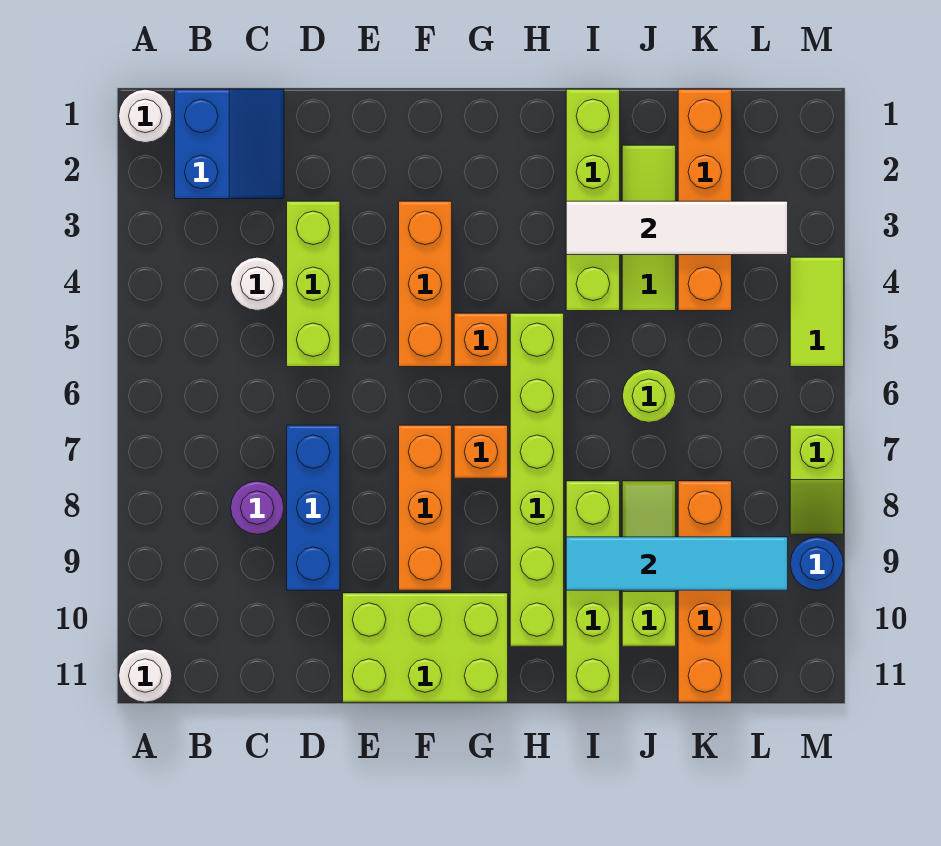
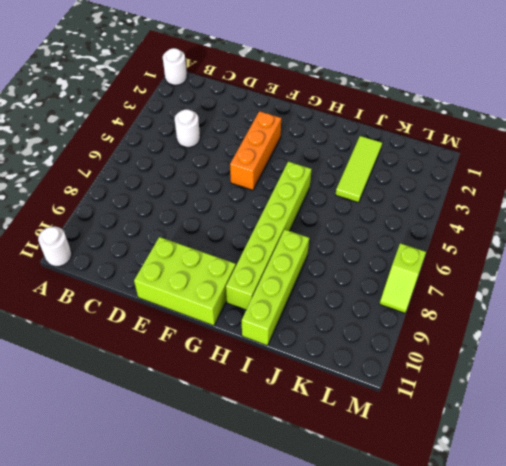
none -> blue 2x2 slope [175,89,284,199]
none -> purple 1x1 round brick [231,481,284,534]
none -> lime 1x3 brick [287,201,340,367]

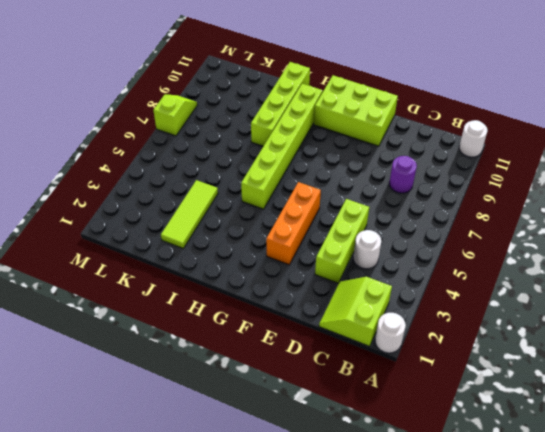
lime 2x2 slope [319,277,392,346] -> blue 2x2 slope [175,89,284,199]
none -> blue 1x3 brick [287,425,340,590]
none -> orange 1x3 brick [399,425,452,590]
none -> orange 1x1 brick [454,313,508,367]

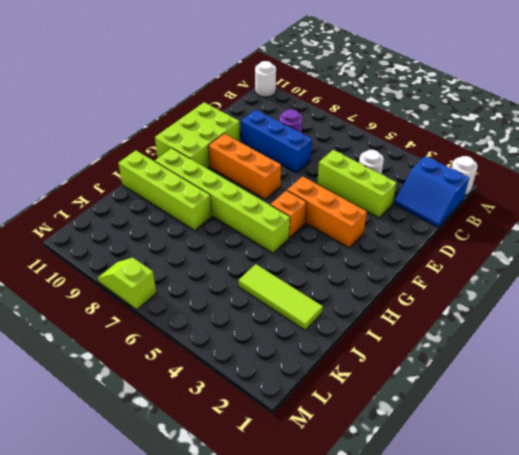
none -> orange 1x1 brick [454,425,508,478]
none -> lime 1x4 brick [566,89,620,311]
none -> lime 1x1 round brick [622,369,676,422]

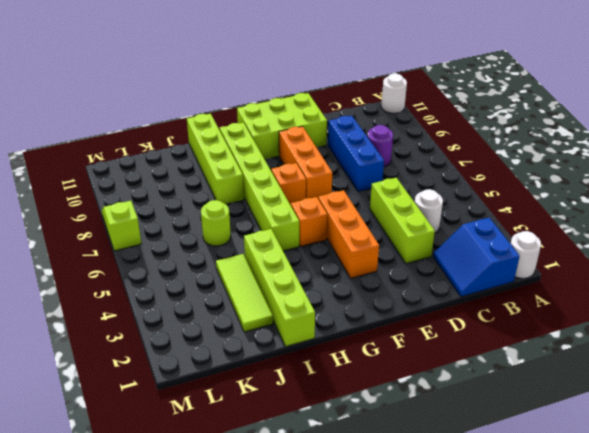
none -> lime 1x3 slope [622,481,676,646]
none -> orange 1x4 brick [678,89,732,311]
none -> orange 1x4 brick [678,481,732,702]

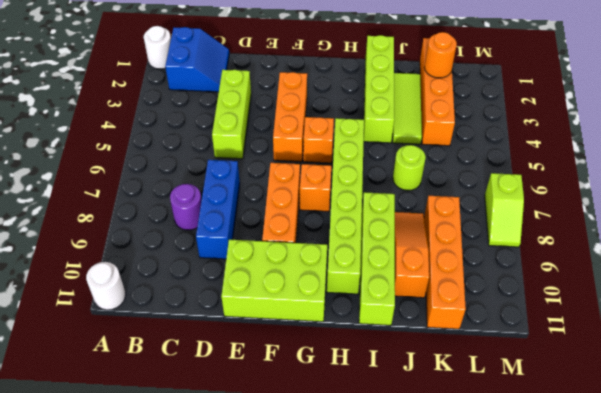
orange 1x3 slope [395,212,429,298] -> lime 1x3 slope [622,481,676,646]
orange 1x1 round brick [424,32,457,78] -> none
none -> white 1x1 round brick [231,257,284,311]
none -> lime 1x2 tile [790,257,844,367]
none -> blue 1x1 round brick [790,537,844,590]

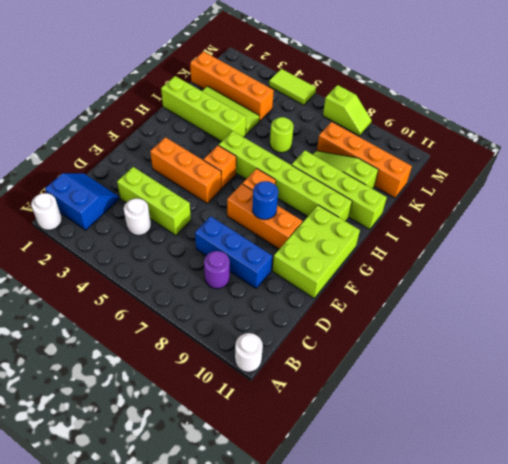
blue 1x1 round brick [252,181,278,220] -> blue 1x1 round brick moved to [790,537,844,590]
none -> white 1x4 tile [566,201,788,255]
none -> cyan 1x4 tile [566,537,788,590]

